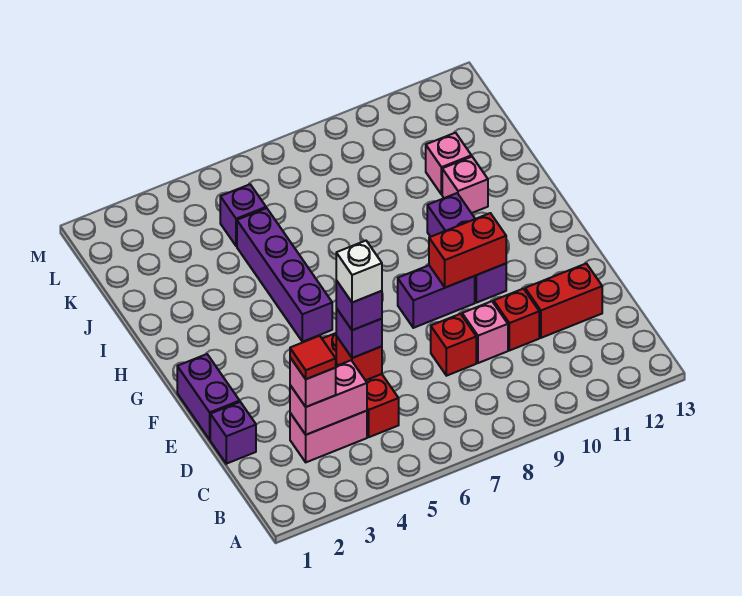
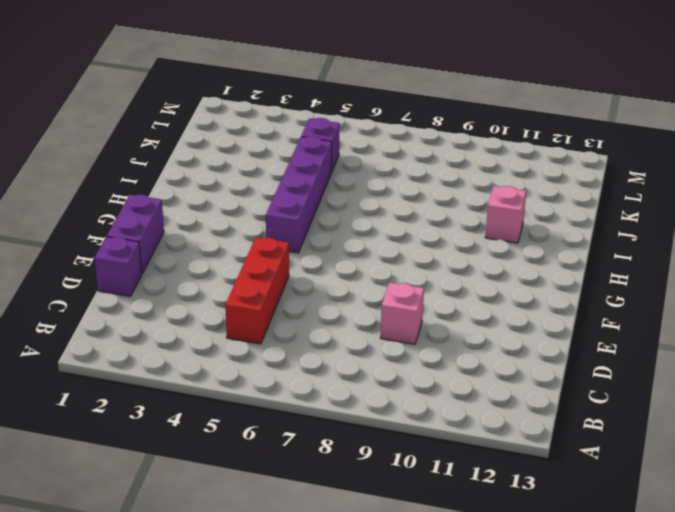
none -> pink 1x2 brick [290,411,367,462]
none -> red 1x1 brick [431,314,476,376]
none -> red 1x1 brick [494,289,539,351]

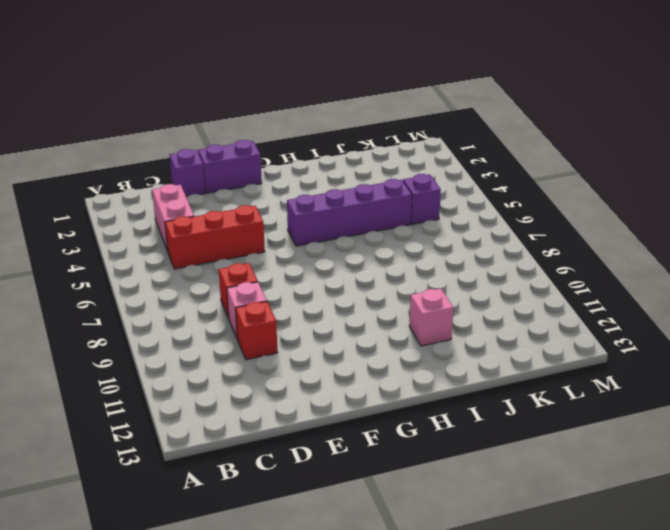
none -> red 1x2 brick [525,263,602,338]
none -> purple 1x2 brick [398,265,475,328]
none -> purple 1x3 brick [427,193,506,303]

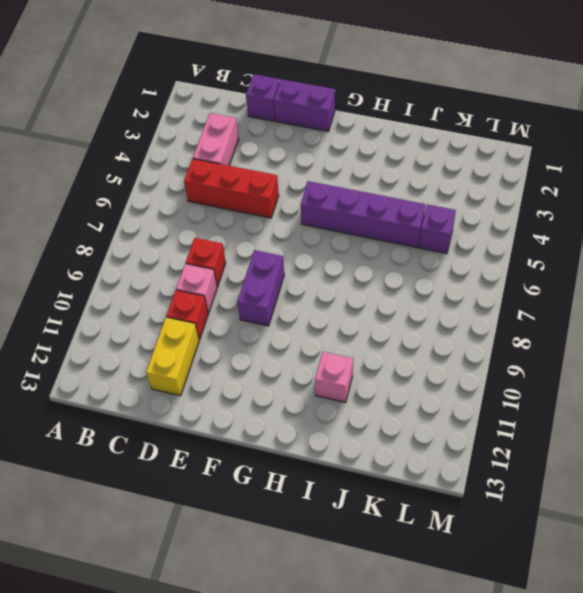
yellow 1x2 brick [146,317,199,396] -> red 1x2 brick [525,263,602,338]
none -> purple 1x3 brick [427,193,506,303]
none -> pink 1x1 brick [426,133,471,195]
none -> pink 1x2 brick [290,360,367,435]

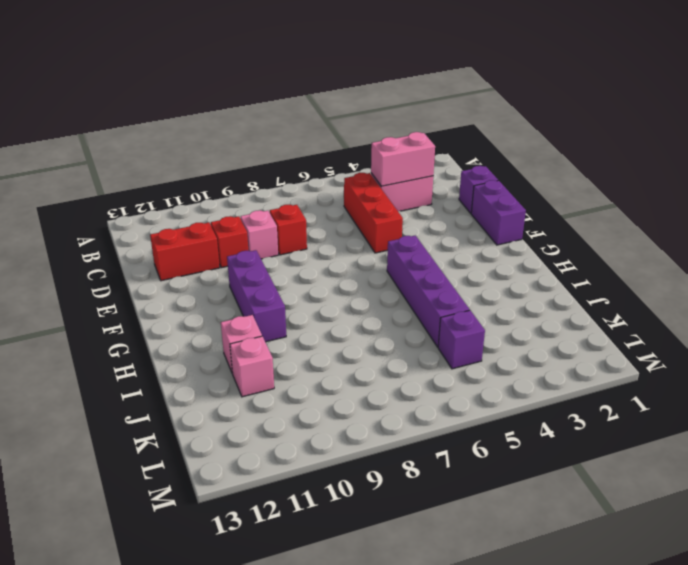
none -> purple 1x2 brick [398,265,475,328]
none -> red 1x1 brick [336,336,382,380]
none -> red 1x2 brick [429,213,506,288]

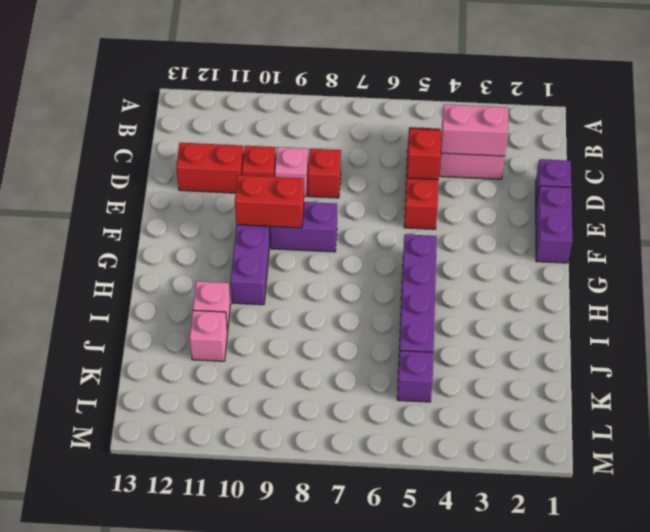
none -> pink 1x1 brick [290,358,336,407]
none -> purple 1x1 brick [336,308,382,358]
none -> red 1x1 tile [290,336,336,379]

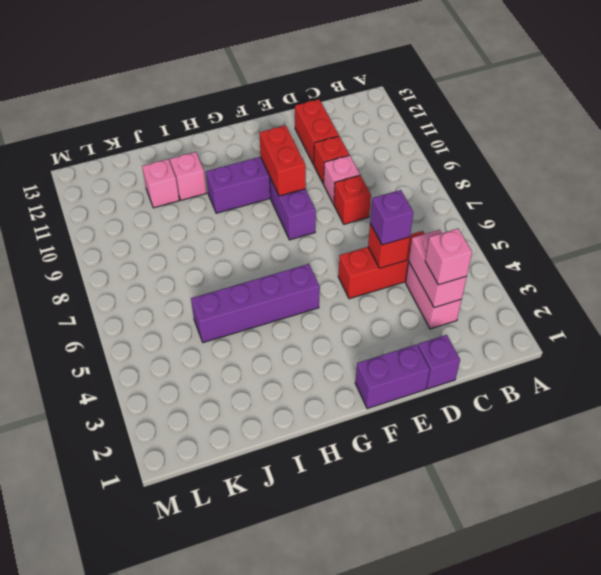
none -> purple 1x1 brick [220,184,266,246]
none -> red 1x1 tile [290,336,336,379]
none -> purple 1x1 brick [336,281,382,330]

